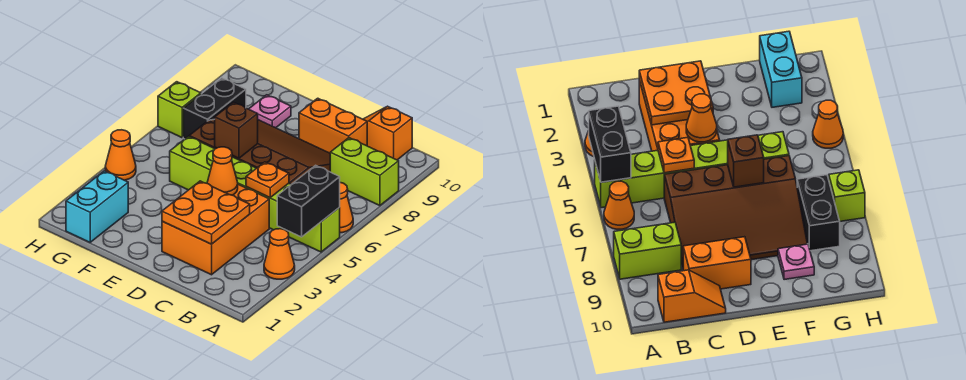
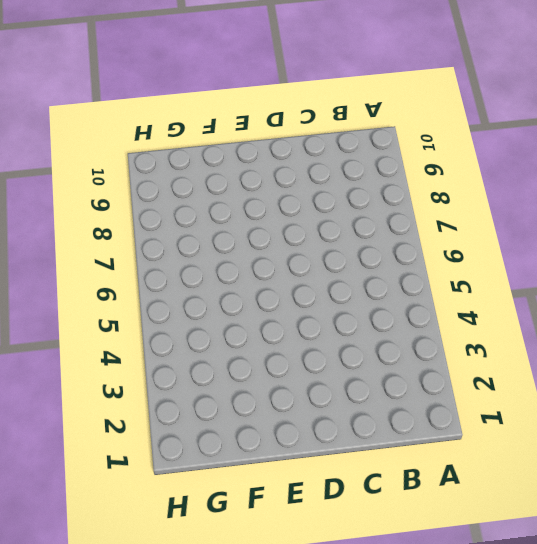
none -> orange 1x1 cone [264,229,295,279]
none -> lime 1x6 brick [170,136,340,252]
none -> orange 1x1 cone [340,183,353,233]

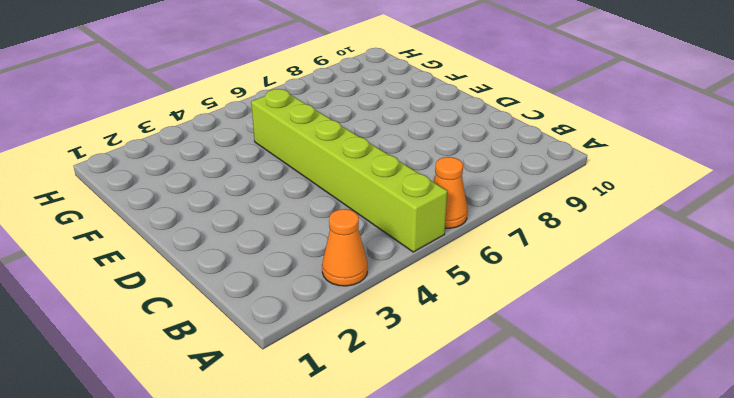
none -> lime 1x2 brick [330,138,399,206]
none -> orange 1x2 slope [363,106,412,160]
none -> orange 2x3 brick [162,184,269,275]

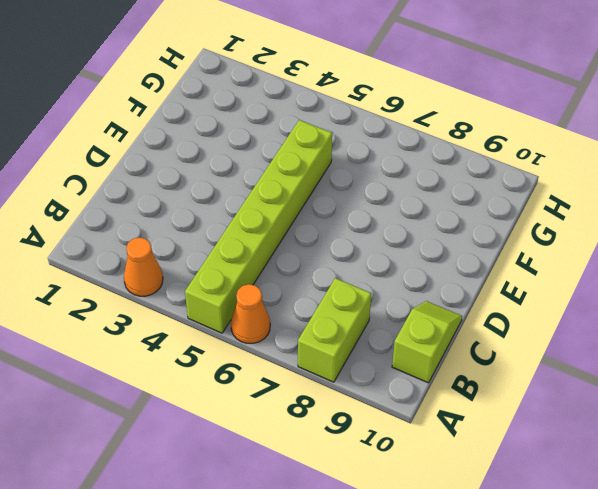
lime 1x2 slope [392,301,462,383] -> orange 1x2 slope [363,106,412,160]
none -> orange 2x3 brick [162,184,269,275]
none -> brown 3x4 slope [189,119,330,184]
none -> orange 1x2 brick [299,98,367,153]

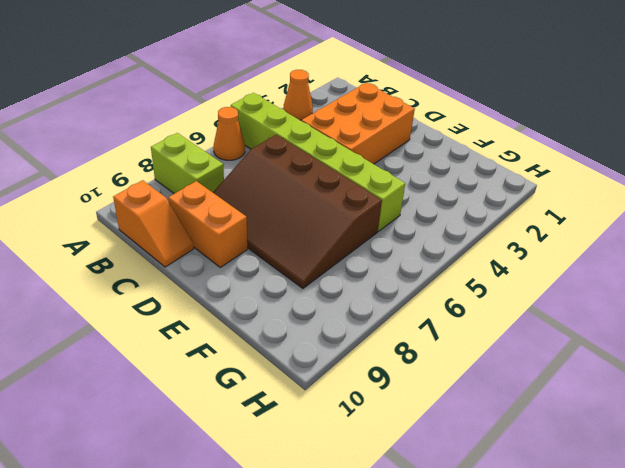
none -> pink 1x1 plate [249,95,291,128]
none -> cyan 1x2 brick [66,171,128,242]
none -> black 1x2 brick [183,78,246,139]

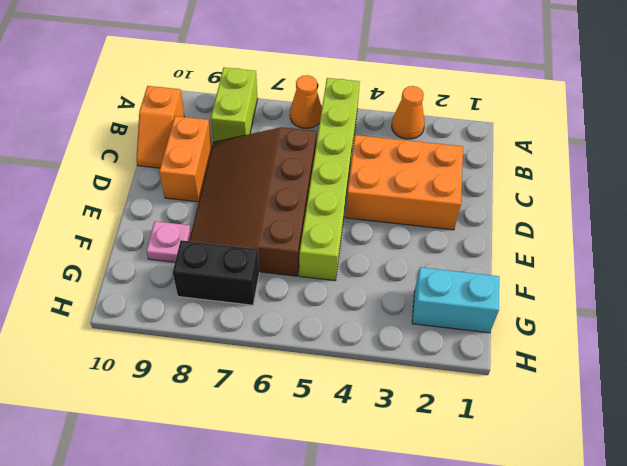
none -> orange 1x1 cone [105,130,136,180]
none -> lime 1x1 brick [158,82,201,138]
none -> black 1x2 brick [277,165,340,237]

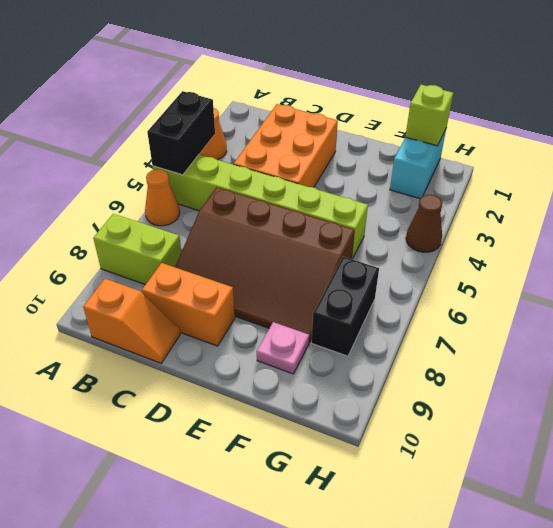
lime 1x1 brick [405,85,453,146] -> lime 1x1 brick moved to [158,82,201,138]
brown 1x1 cone [406,195,442,252] -> orange 1x1 cone [105,130,136,180]
none -> orange 2x2 plate [162,181,250,244]
none -> orange 1x1 plate [246,162,289,198]
none -> orange 1x1 cone [207,147,238,195]

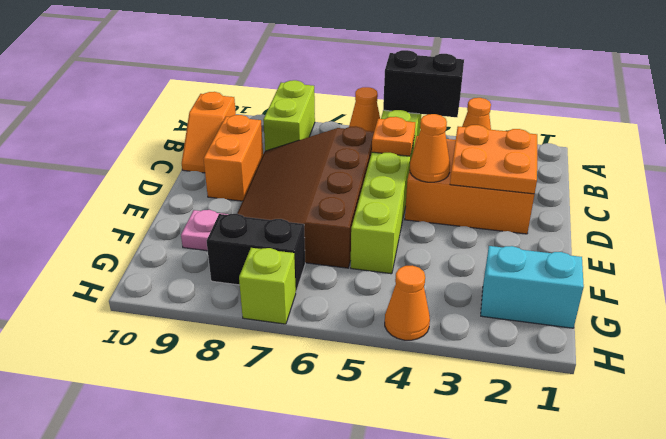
none -> brown 1x1 brick [215,102,258,158]

